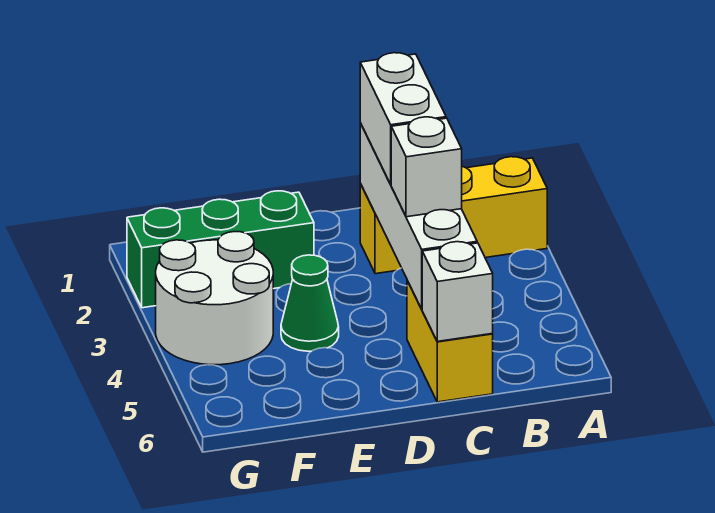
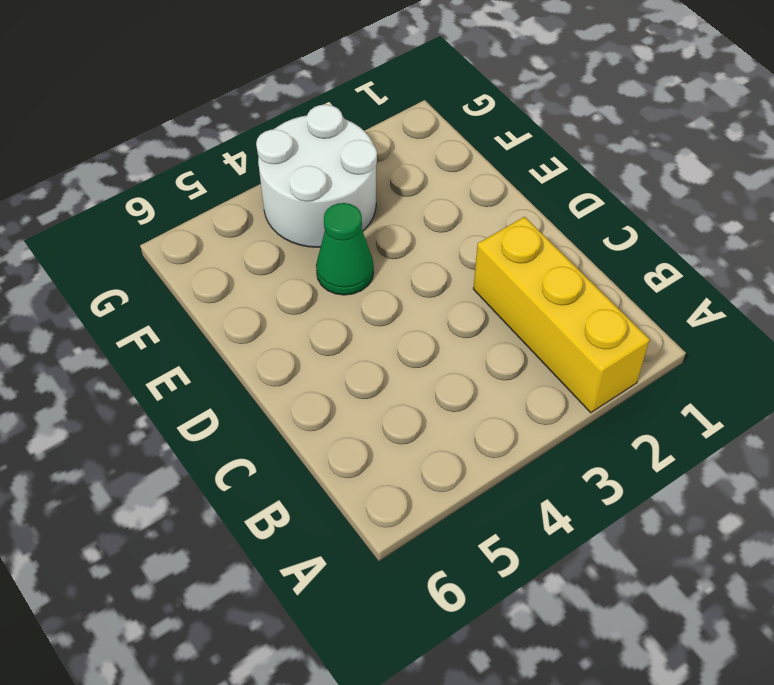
none -> yellow 1x2 brick [407,281,493,402]
none -> green 1x3 brick [127,191,314,308]

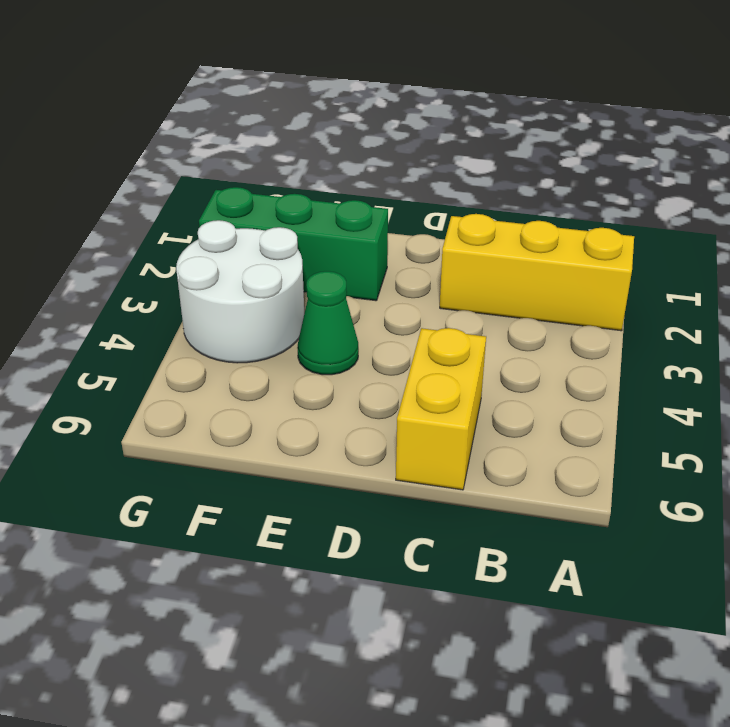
none -> white 1x4 brick [360,123,477,309]
none -> white 1x1 brick [422,242,493,341]

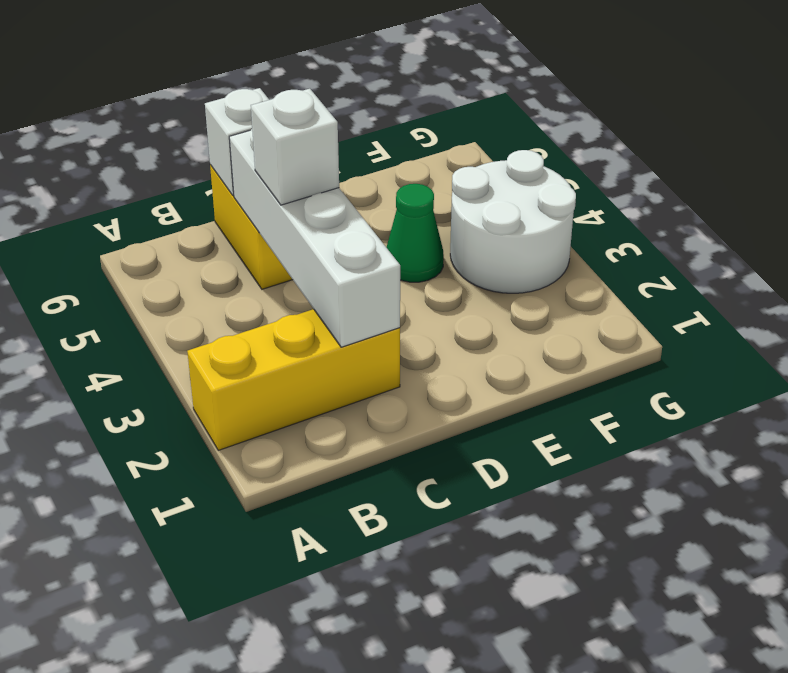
none -> green 1x3 brick [127,191,314,308]
none -> white 1x2 brick [360,53,446,184]

